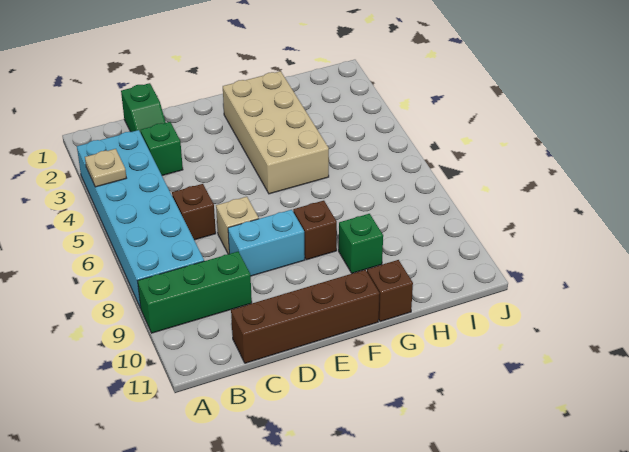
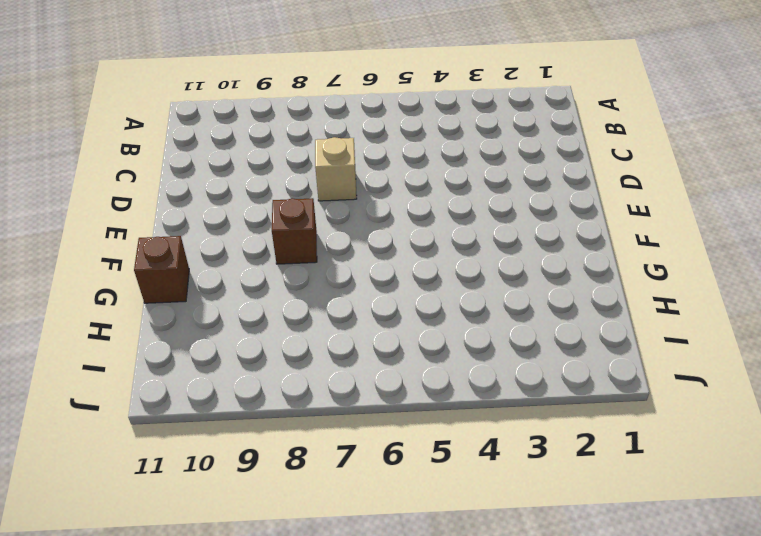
none -> cyan 2x6 brick [77,130,204,308]
none -> green 1x3 brick [138,252,252,333]
none -> green 1x2 slope [121,83,166,133]

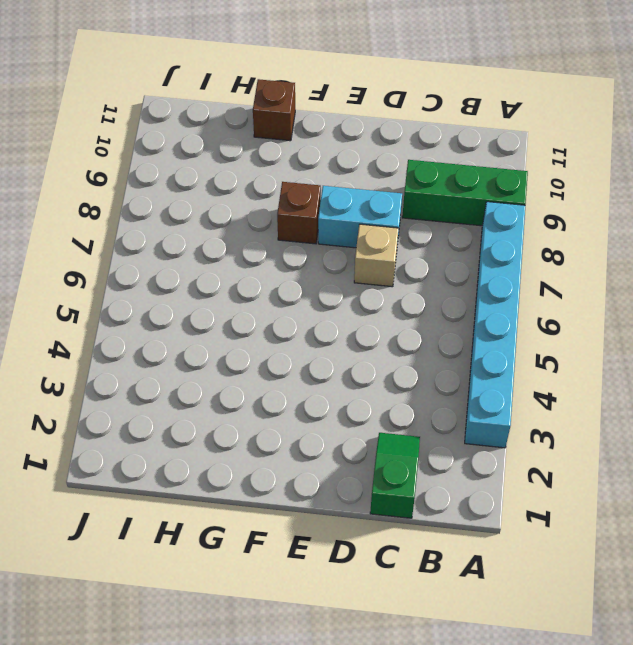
cyan 1x6 brick [465,202,525,448] -> cyan 2x6 brick [77,130,204,308]
none -> green 1x1 brick [141,122,183,176]
none -> brown 1x1 brick [172,184,216,240]
none -> brown 1x4 brick [231,270,380,363]

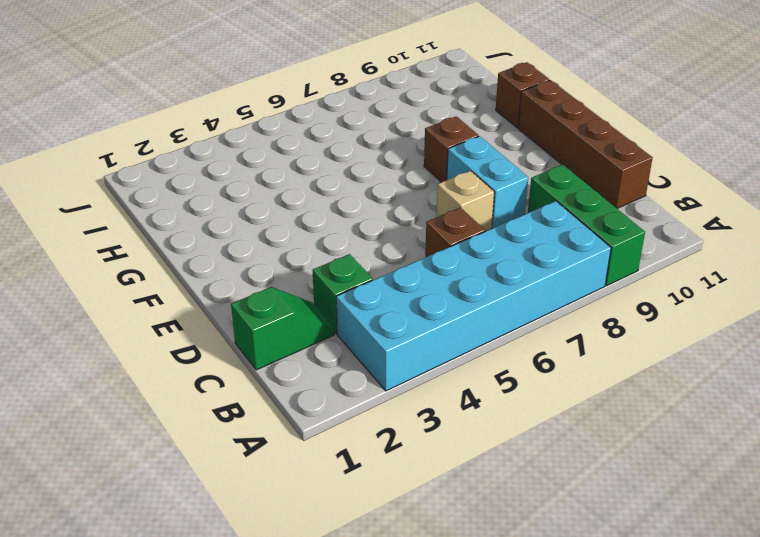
none -> tan 2x4 brick [223,71,329,194]
none -> green 1x1 brick [339,214,383,273]
none -> tan 1x1 plate [85,149,126,187]

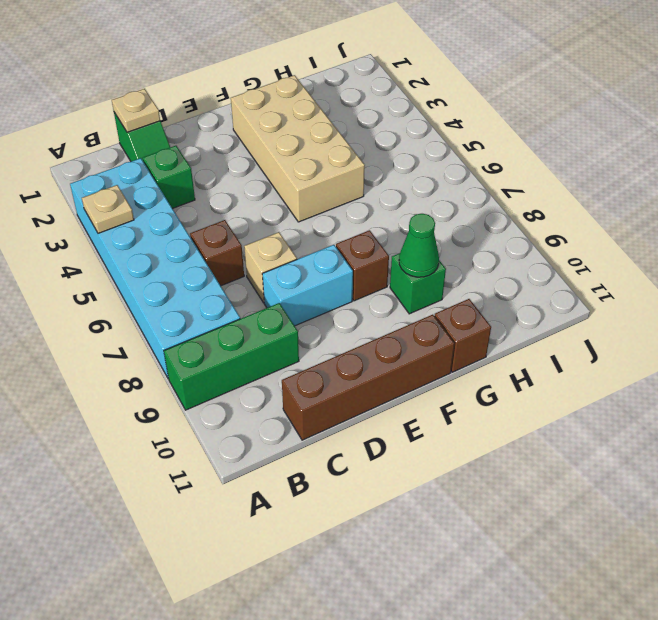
tan 1x1 plate [112,89,160,132] -> none
green 1x1 cone [399,214,439,277] -> none

